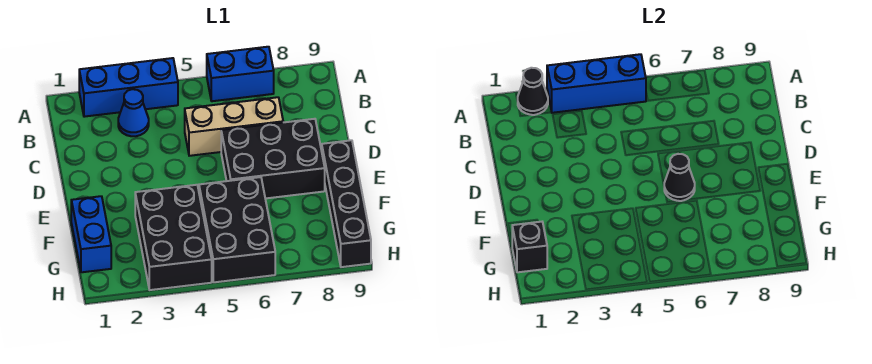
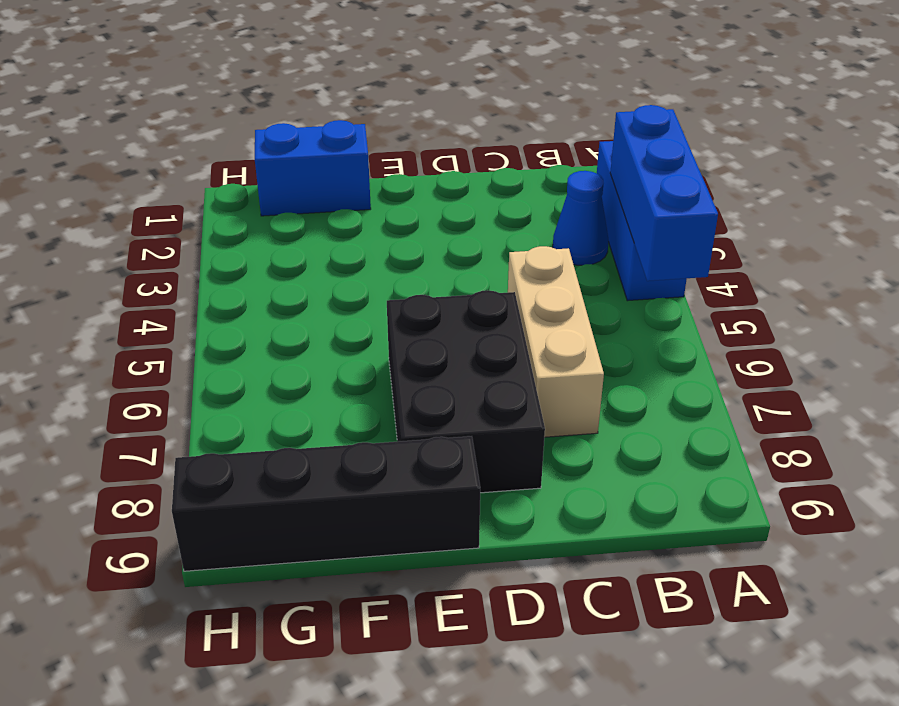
none -> blue 1x2 brick [207,47,274,101]
none -> black 2x3 brick [135,185,212,290]
none -> black 2x3 brick [199,177,275,282]

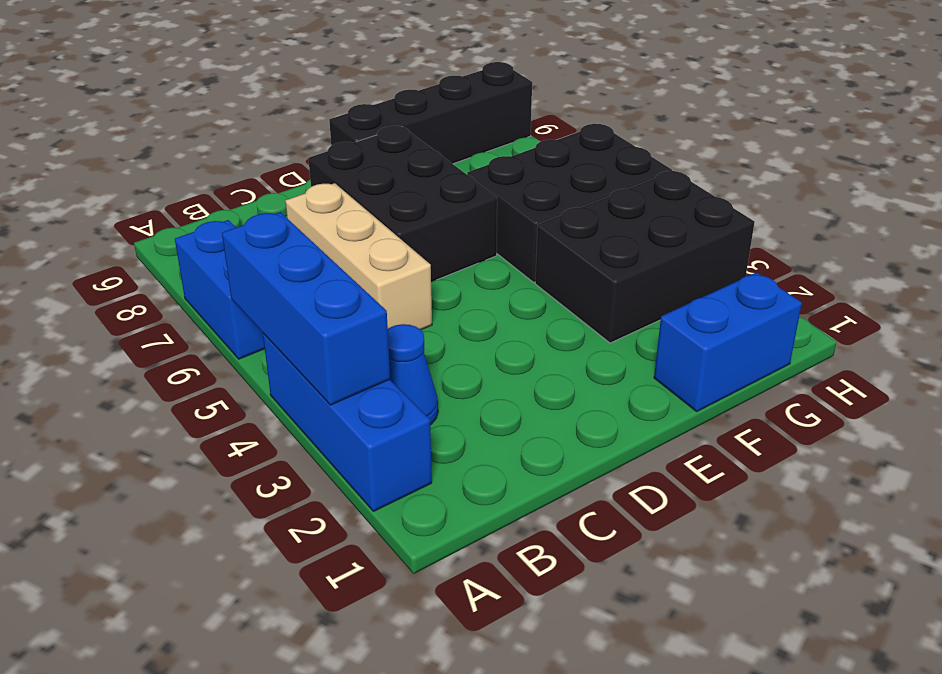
none -> black 1x1 cone [518,68,548,115]
none -> black 1x1 cone [664,154,695,201]
none -> black 1x1 brick [512,222,547,272]

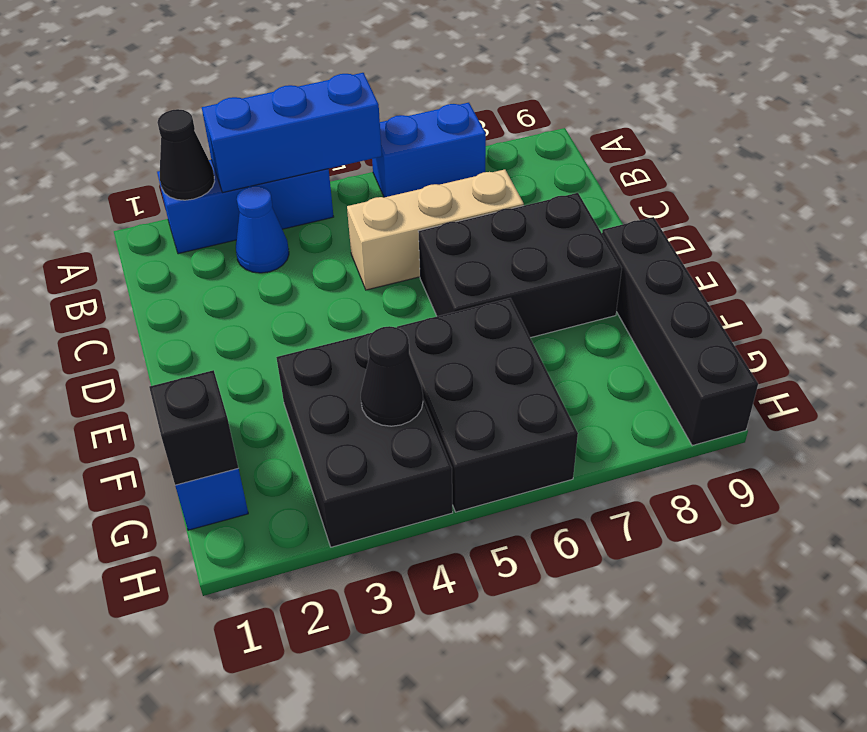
black 1x1 cone [361,326,423,426] -> black 1x1 cone moved to [664,154,695,201]

